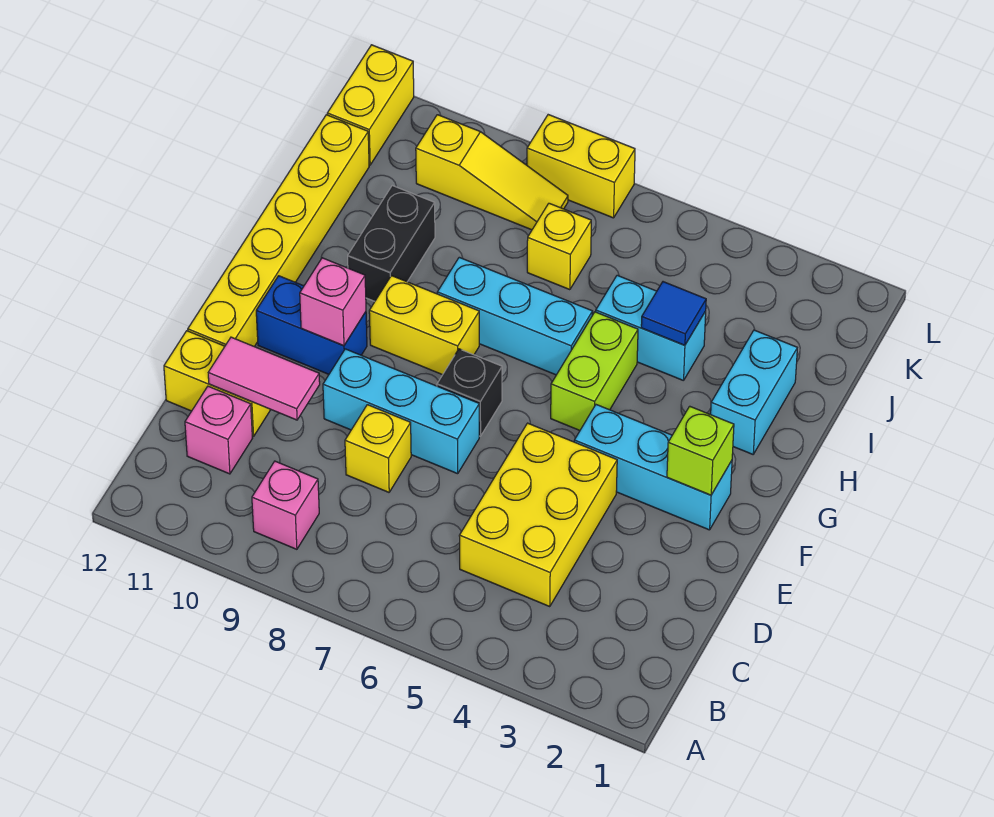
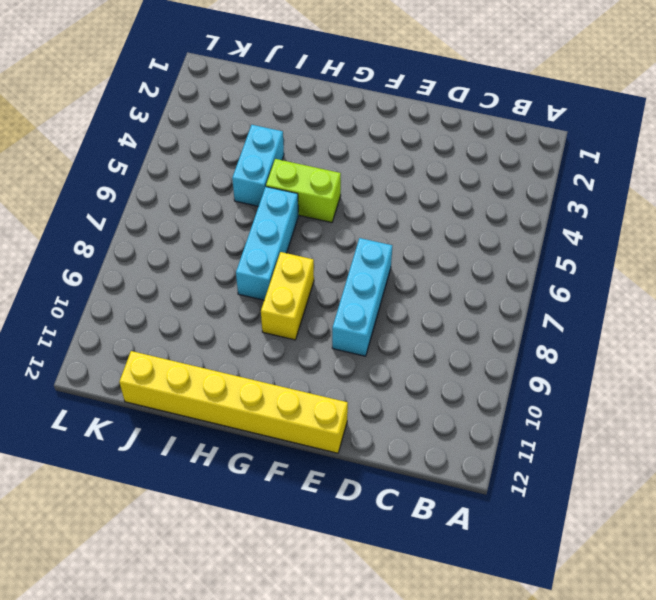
none -> pink 1x1 brick [252,461,319,549]
none -> yellow 2x3 brick [459,423,617,606]
none -> pink 1x1 brick [185,386,252,474]

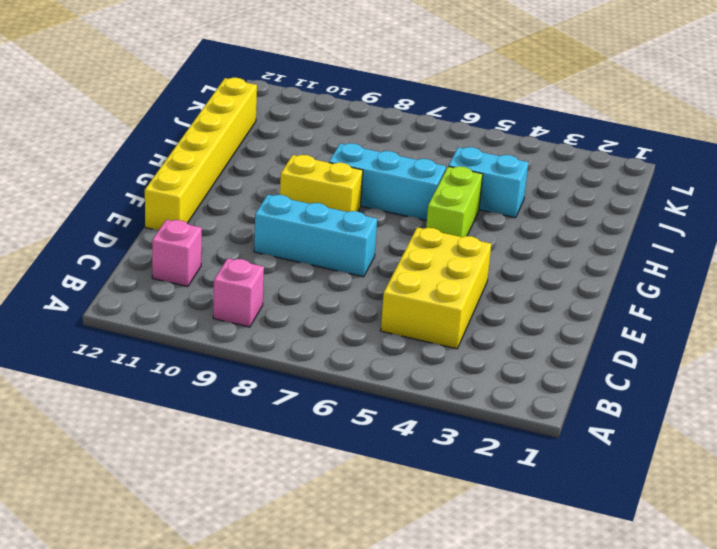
none -> yellow 1x1 brick [345,405,411,492]
none -> yellow 1x2 brick [164,331,271,437]
none -> cyan 1x3 brick [574,405,732,530]

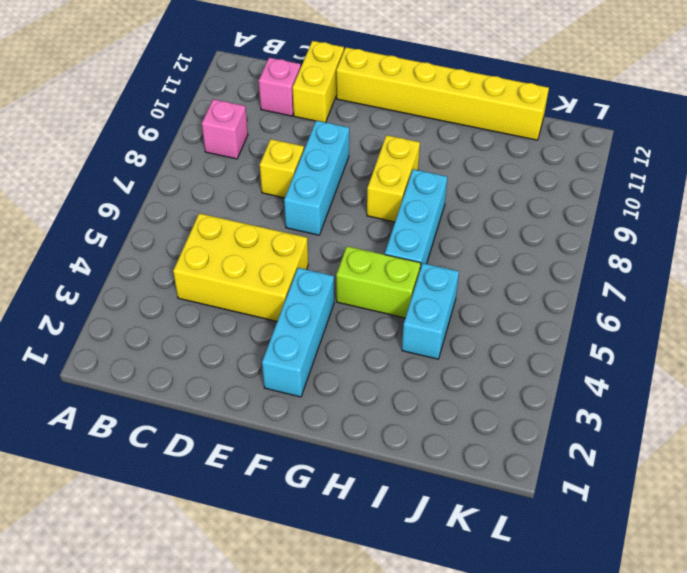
none -> black 1x1 brick [437,349,502,436]
none -> blue 1x2 brick [256,276,367,374]
none -> cyan 1x2 brick [711,330,797,454]

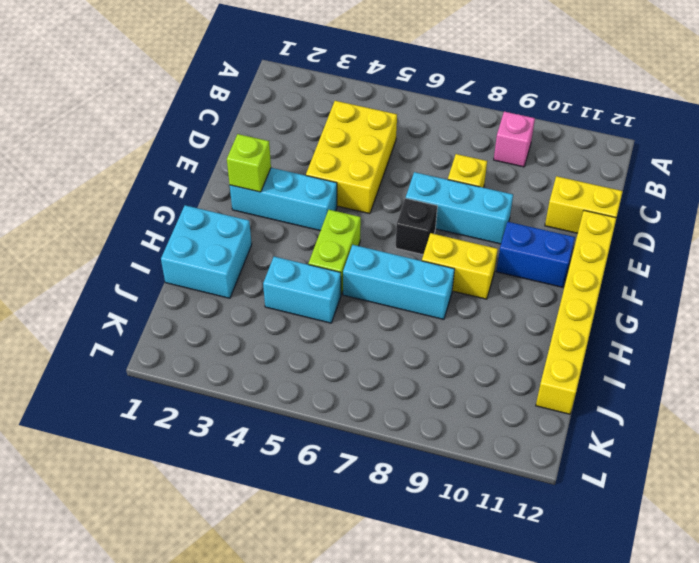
cyan 2x2 brick [161,205,252,298] -> cyan 1x2 brick [711,330,797,454]
none -> pink 1x1 brick [185,386,252,474]
none -> black 1x2 brick [348,186,435,301]
none -> yellow 1x1 brick [527,203,591,290]

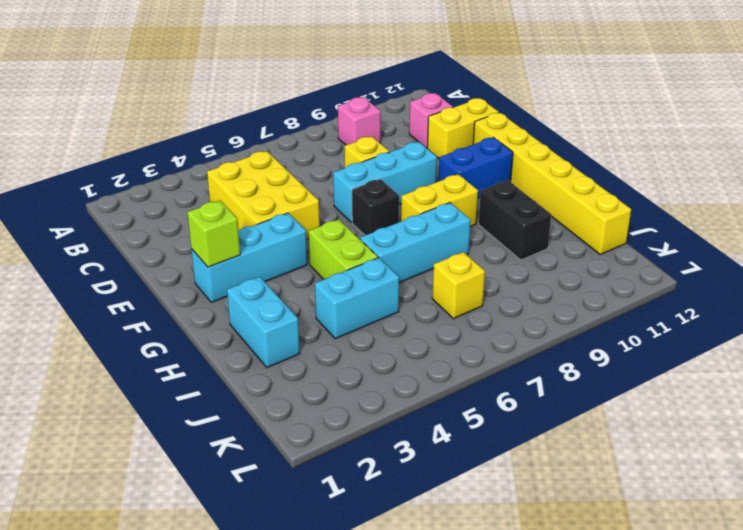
none -> yellow 1x3 slope [416,115,568,230]
none -> yellow 1x2 brick [327,45,414,165]
none -> yellow 1x2 brick [527,115,635,218]

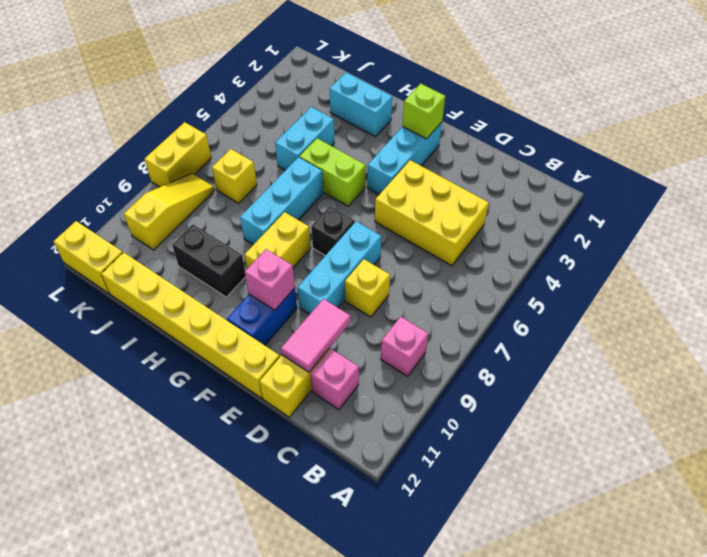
none -> blue 1x1 tile [641,282,706,345]

